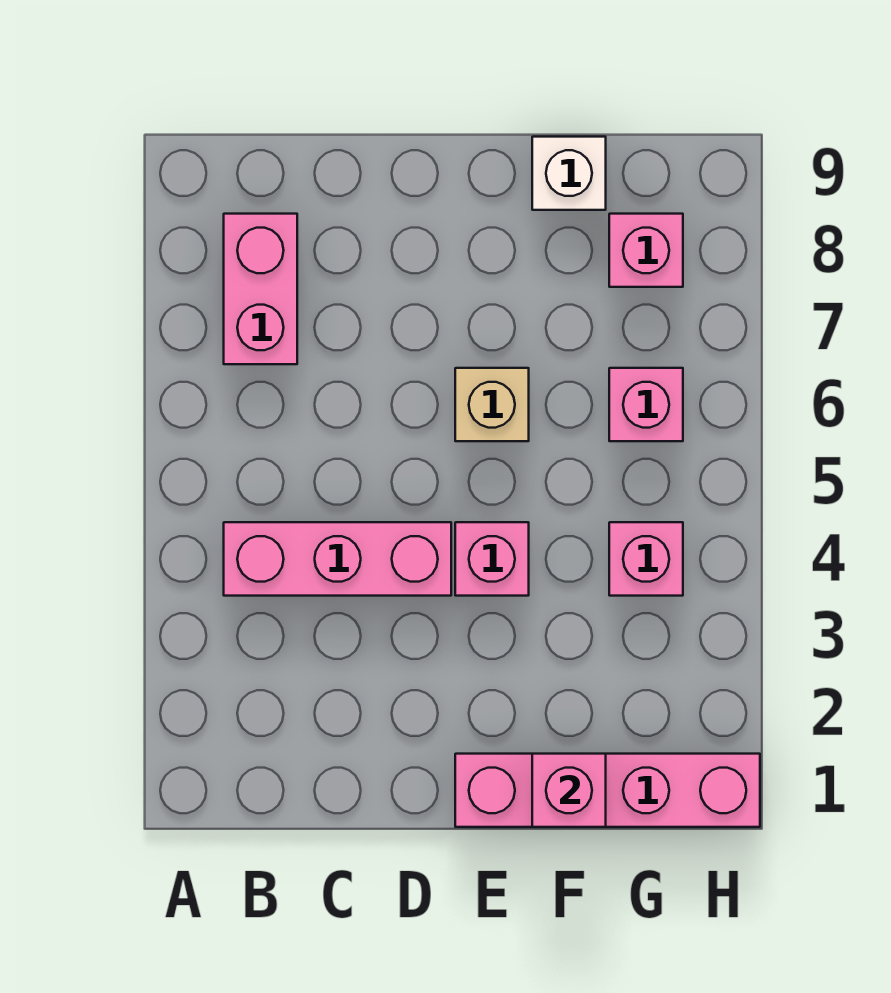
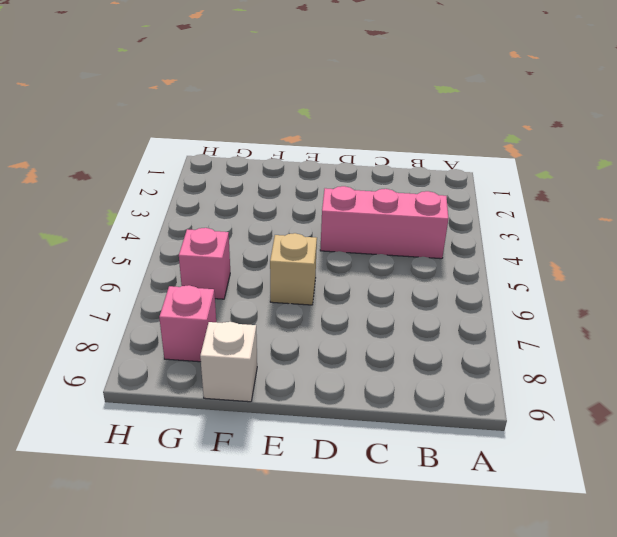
none -> pink 1x2 brick [224,214,297,364]
none -> pink 1x4 brick [455,754,760,827]

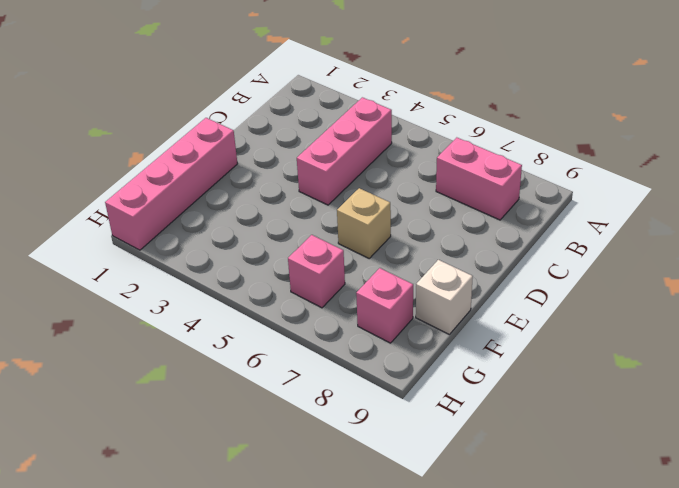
none -> pink 1x1 brick [455,522,529,596]
none -> pink 1x1 brick [609,522,683,596]

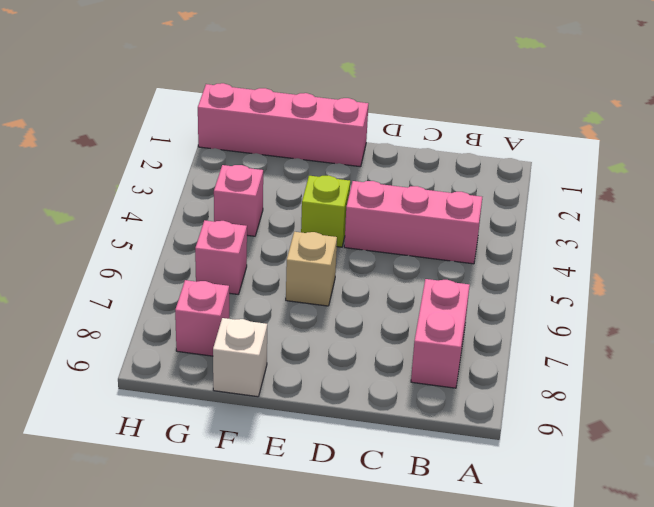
lime 1x1 brick [301,175,350,247] -> pink 1x1 brick [455,522,529,596]
none -> pink 1x1 brick [532,754,606,827]

